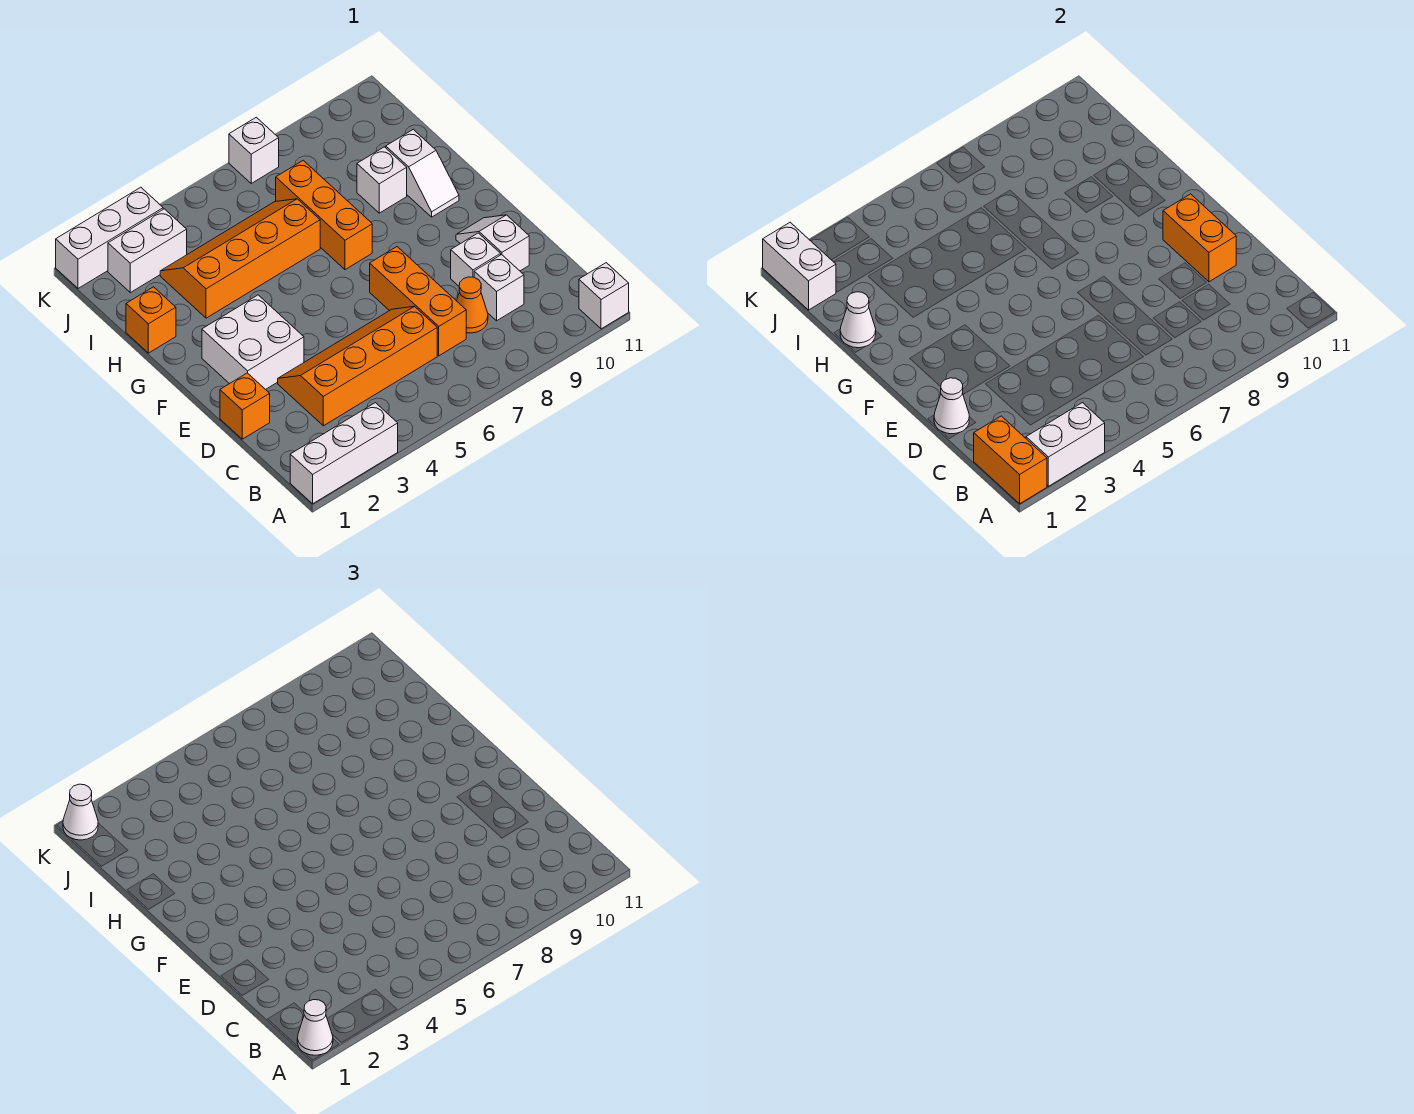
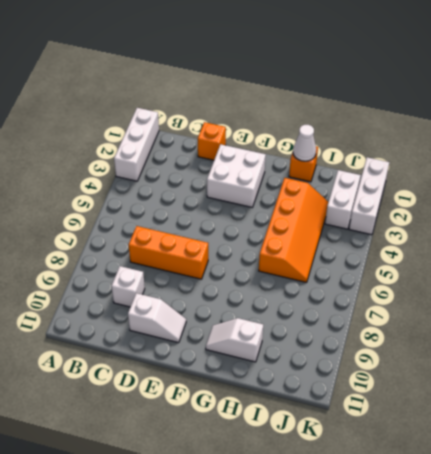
none -> white 1x1 brick [579,263,629,329]
none -> orange 2x4 slope [278,306,437,426]
none -> orange 1x1 cone [457,277,488,333]

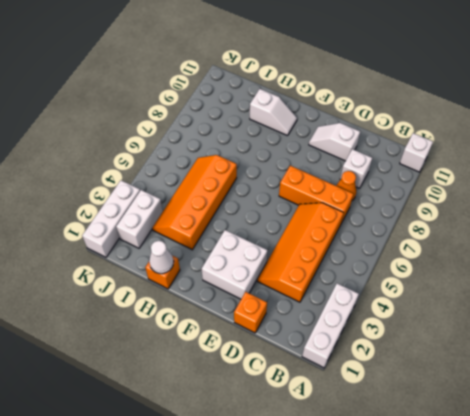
none -> white 1x1 brick [451,233,501,286]
none -> orange 1x3 brick [276,160,372,270]
none -> white 1x1 brick [357,147,407,213]

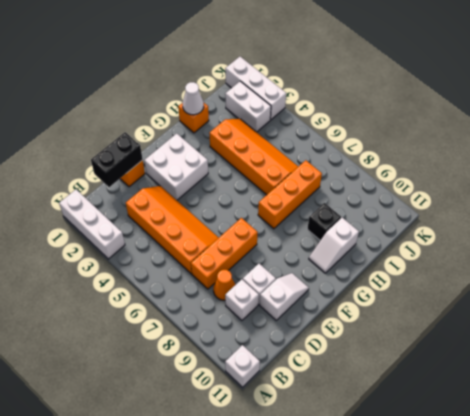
black 1x2 brick [91,132,143,187] -> white 1x1 cone [934,378,969,434]
black 1x1 brick [307,203,341,240] -> white 1x1 brick [357,147,407,213]
none -> white 1x1 brick [229,117,279,183]
none -> orange 1x2 brick [974,416,1047,504]
none -> white 1x2 brick [1026,403,1105,486]

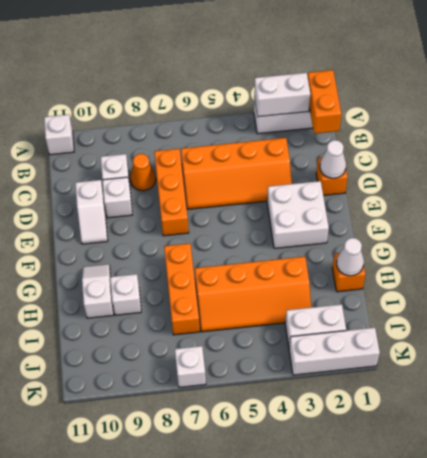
none -> orange 1x2 brick [1163,194,1236,282]
none -> white 1x2 brick [763,222,836,310]
none -> white 1x1 cone [297,1000,333,1055]

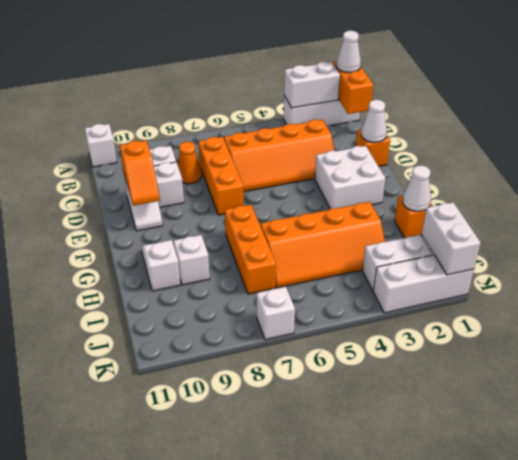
orange 1x2 slope [120,141,160,206] -> orange 1x2 brick [1163,194,1236,282]
none -> white 1x1 cone [63,784,98,840]

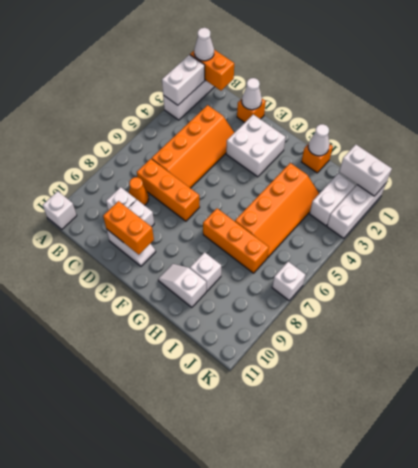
none -> white 1x1 cone [63,784,98,840]

